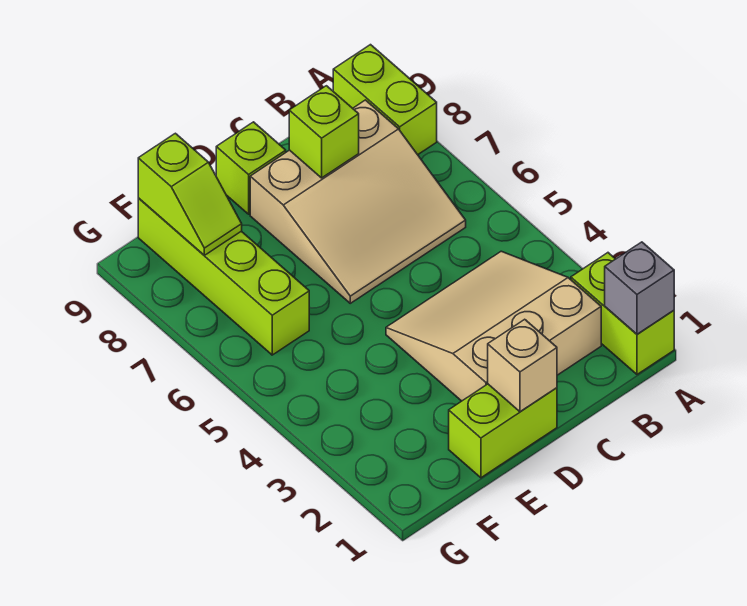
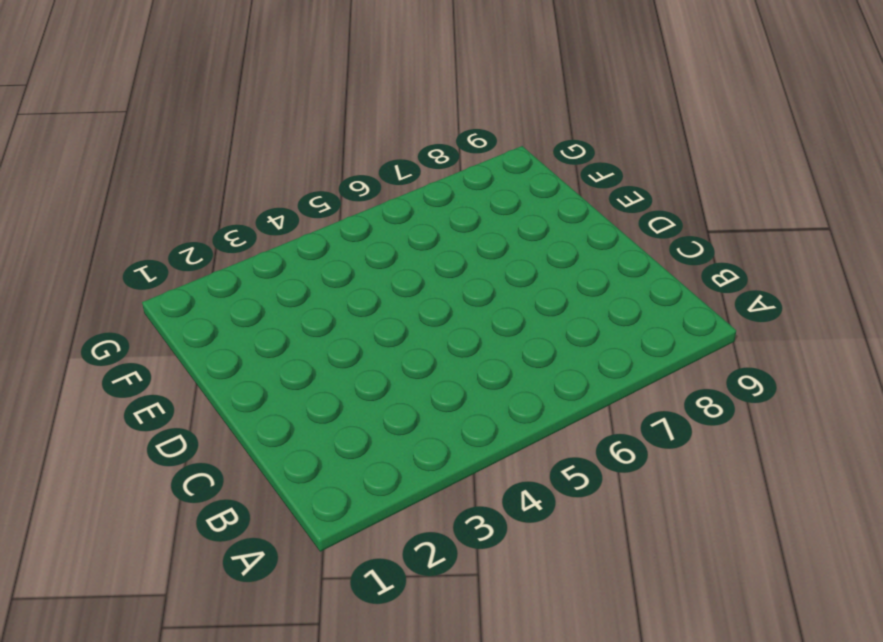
none -> lime 1x2 brick [571,253,674,374]
none -> lime 1x2 brick [333,45,437,155]

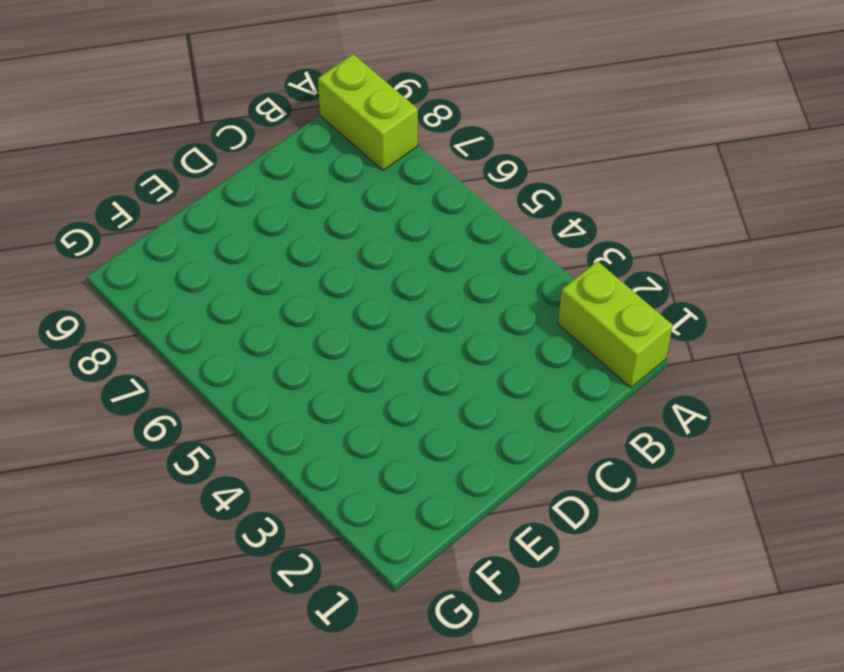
none -> tan 3x3 slope [386,251,601,401]
none -> tan 3x3 slope [250,100,466,303]

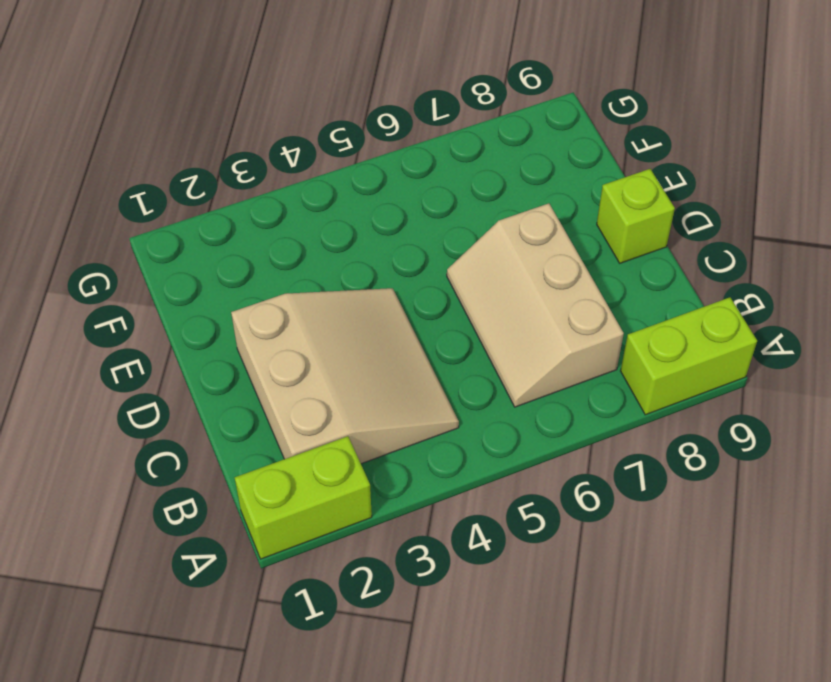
tan 2x3 slope [447,203,624,407] -> tan 3x3 slope [250,100,466,303]
none -> lime 1x2 brick [449,384,557,478]
none -> lime 1x4 brick [138,198,309,355]

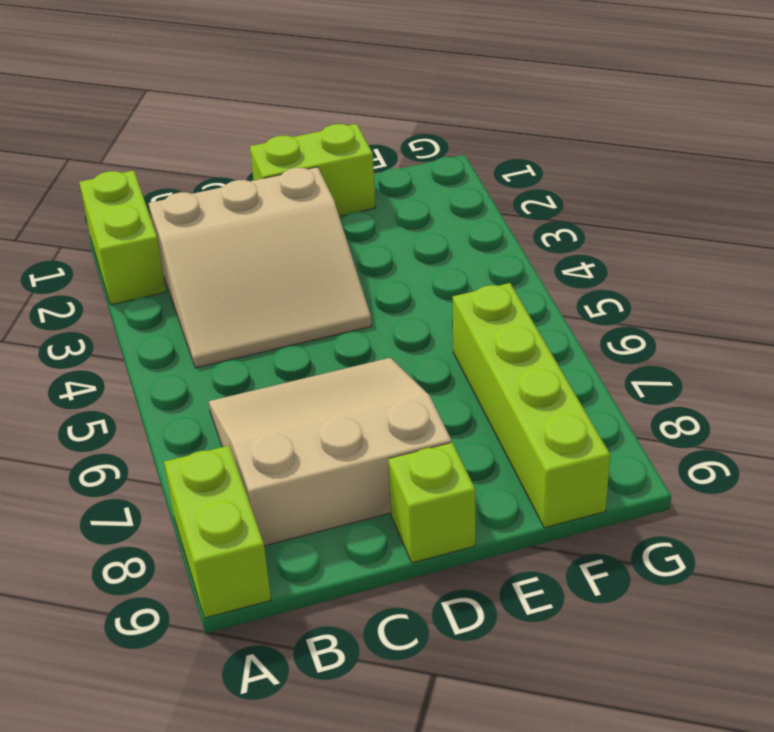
none -> grey 1x1 brick [605,242,674,334]
none -> lime 1x1 brick [289,86,359,178]

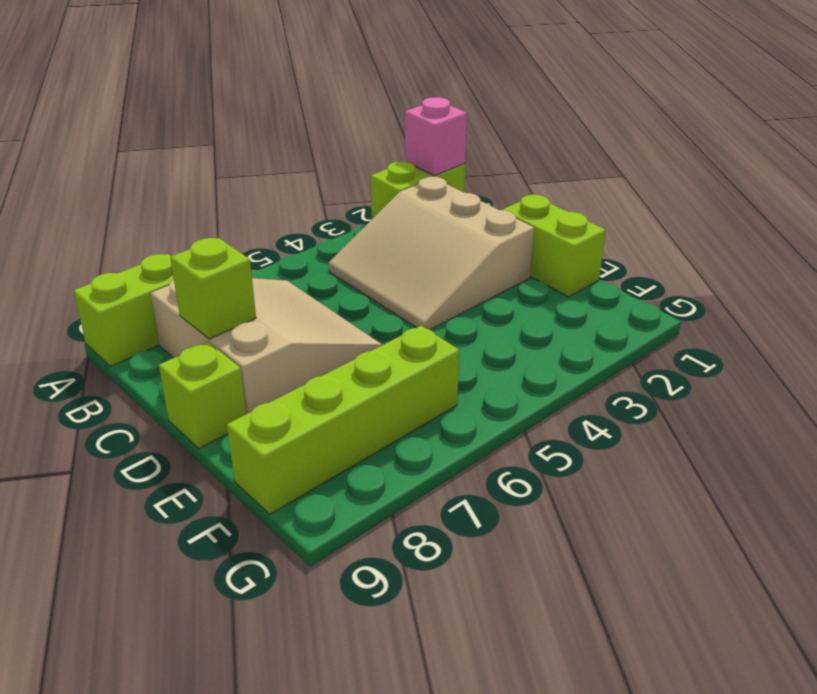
pink 1x1 brick [405,97,467,176] -> grey 1x1 brick [605,242,674,334]
none -> tan 1x1 brick [488,319,557,412]
none -> lime 1x2 slope [138,133,242,255]

